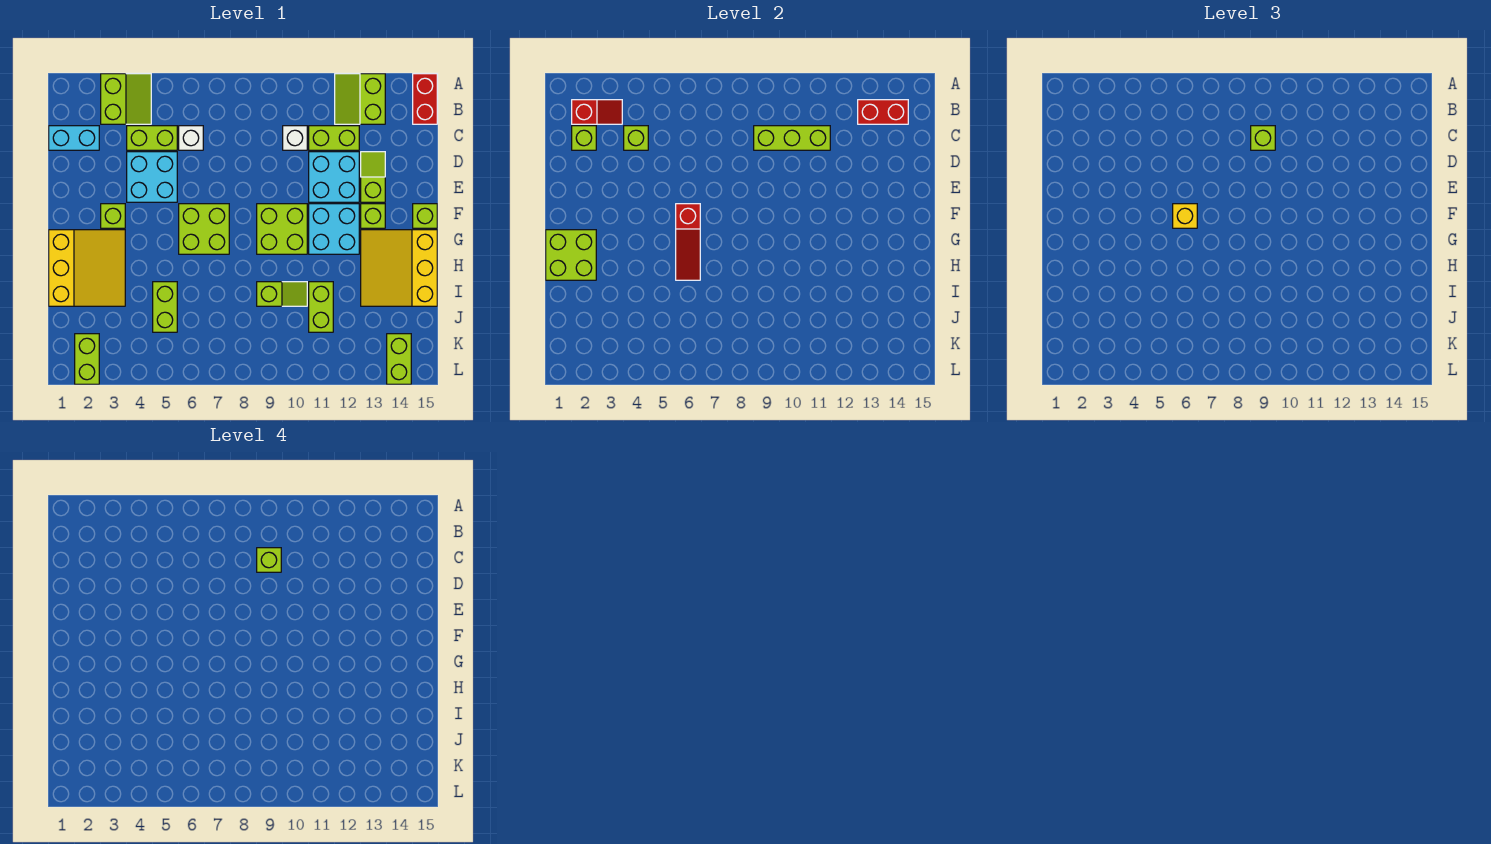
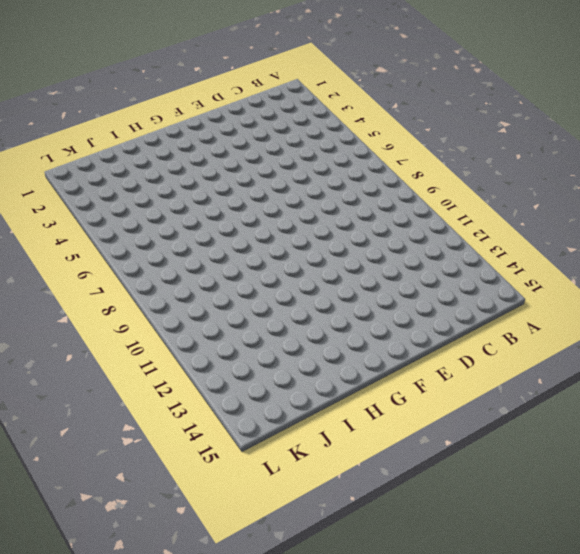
none -> lime 2x2 slope [101,74,151,124]
none -> lime 2x2 slope [335,74,385,124]
none -> red 1x2 brick [413,74,437,124]
none -> cyan 1x2 brick [49,126,99,150]

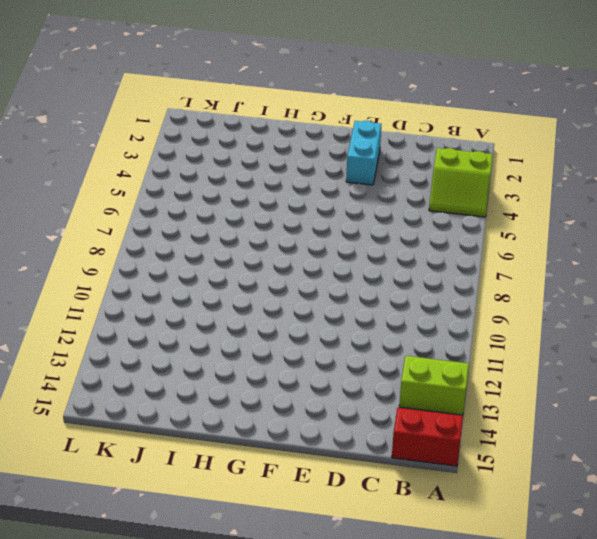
cyan 1x2 brick [346,121,381,185] -> cyan 1x2 brick moved to [49,126,99,150]
none -> lime 1x2 brick [127,126,177,150]
none -> white 1x1 brick [179,126,203,150]
none -> white 1x1 brick [283,126,307,150]
none -> lime 1x2 brick [309,126,359,150]

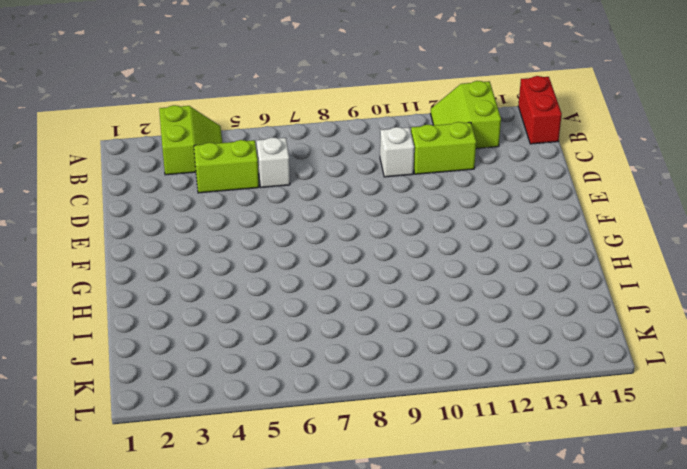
none -> cyan 1x2 brick [49,126,99,150]
none -> cyan 2x2 brick [127,152,177,202]
none -> cyan 2x2 brick [309,152,359,202]
none -> lime 1x2 slope [361,152,385,202]

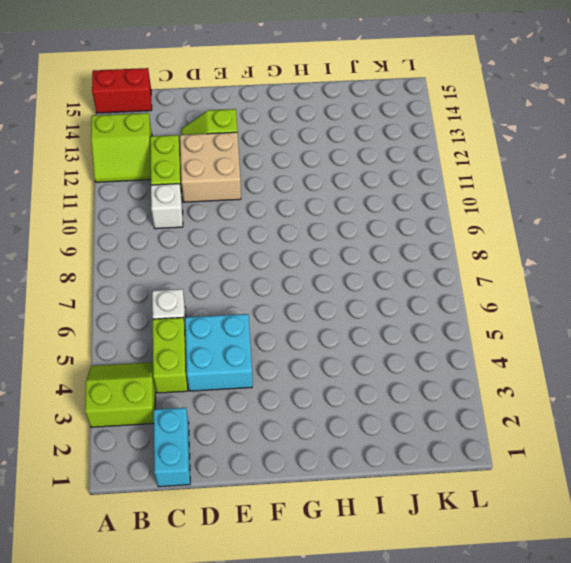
tan 2x2 brick [180,132,241,202] -> cyan 2x2 brick [309,152,359,202]
none -> lime 1x1 brick [101,204,125,228]
none -> lime 2x2 brick [179,204,229,254]
none -> lime 2x2 brick [257,204,307,254]
none -> cyan 2x2 brick [309,204,359,254]

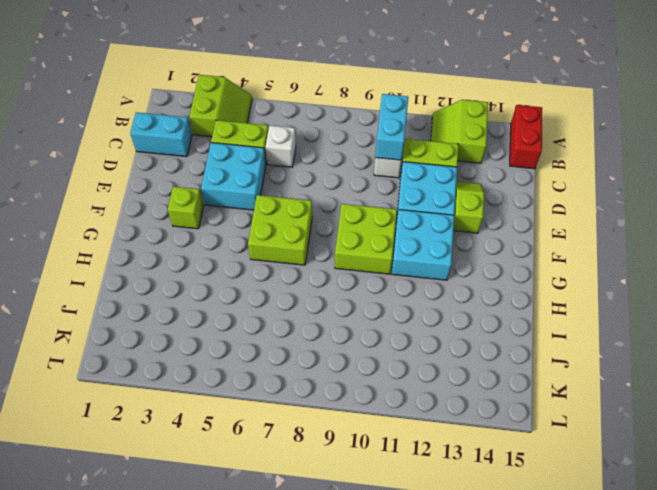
cyan 1x2 brick [375,94,408,160] -> lime 1x3 brick [754,126,830,150]
none -> lime 1x1 brick [361,204,385,228]
none -> lime 1x1 brick [413,204,437,228]
none -> yellow 3x3 slope [49,230,125,306]
none -> yellow 3x3 slope [361,230,437,306]

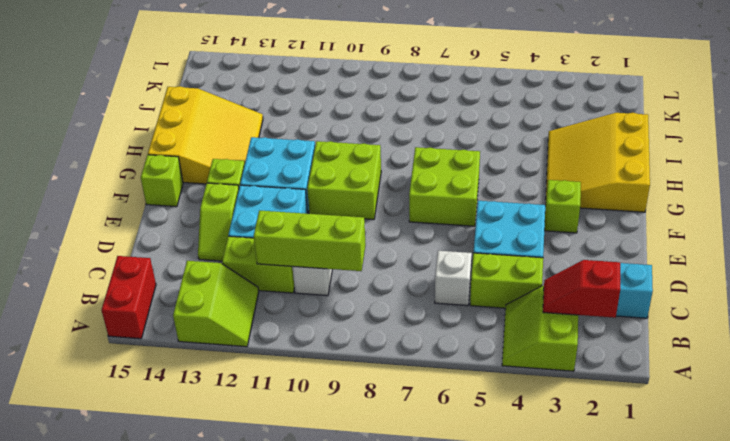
none -> lime 1x2 brick [153,282,177,332]
none -> lime 1x2 slope [257,282,307,306]
none -> lime 1x2 brick [309,282,333,332]
none -> lime 1x2 brick [75,334,99,384]

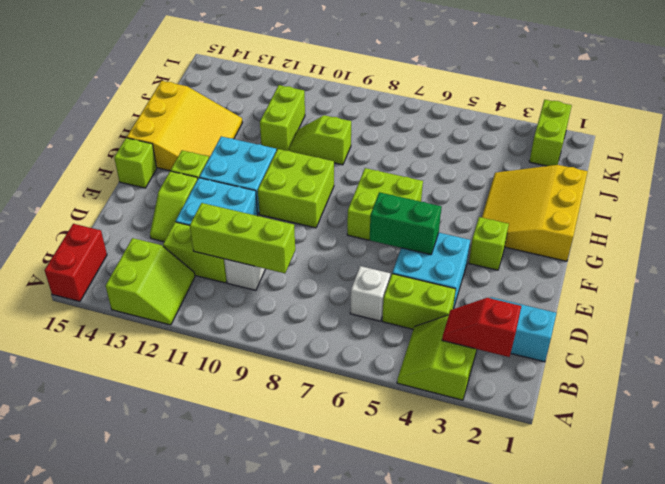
green 1x2 brick [370,192,441,255] -> none
none -> lime 1x2 brick [153,282,177,332]
none -> lime 1x2 brick [387,334,411,384]
none -> red 1x2 brick [858,100,908,124]
none -> lime 1x1 brick [572,126,596,150]

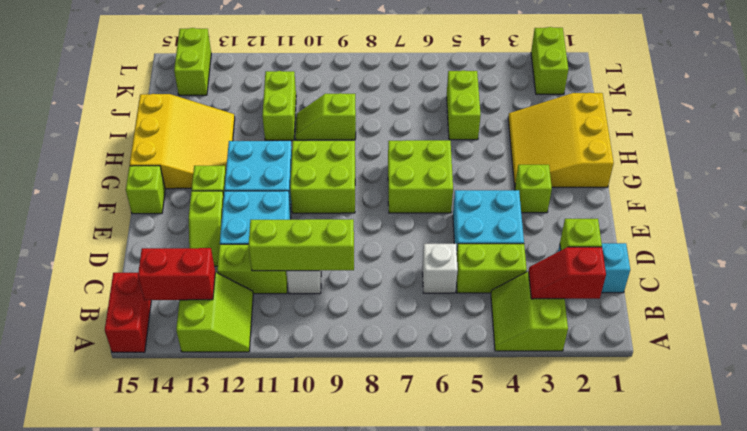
none -> lime 1x1 brick [624,126,648,150]
none -> red 1x3 slope [676,204,700,280]
none -> lime 2x2 brick [546,230,596,280]
none -> lime 1x1 brick [1251,126,1275,150]

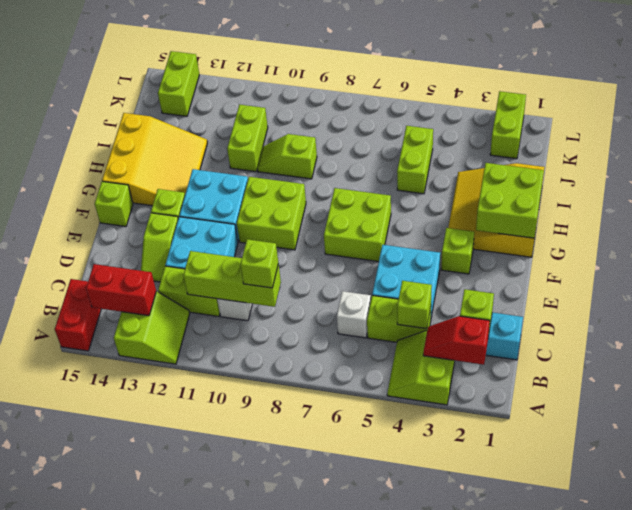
none -> red 1x3 slope [676,204,700,280]
none -> yellow 1x1 brick [1173,204,1197,228]
none -> lime 1x1 brick [257,548,281,572]

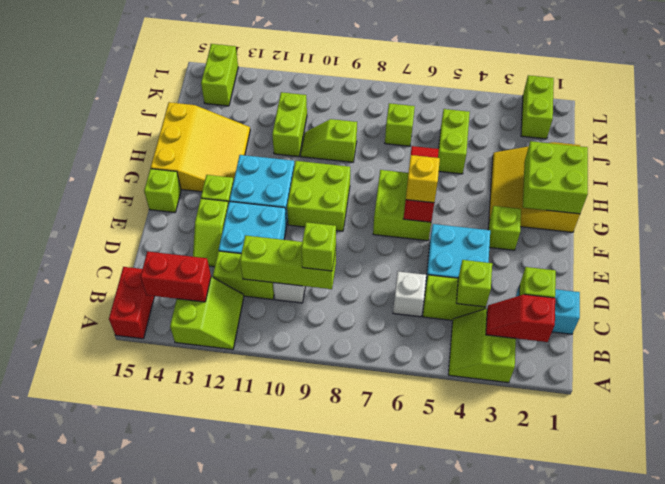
lime 1x1 brick [385,103,415,146] -> lime 1x1 brick moved to [257,548,281,572]

